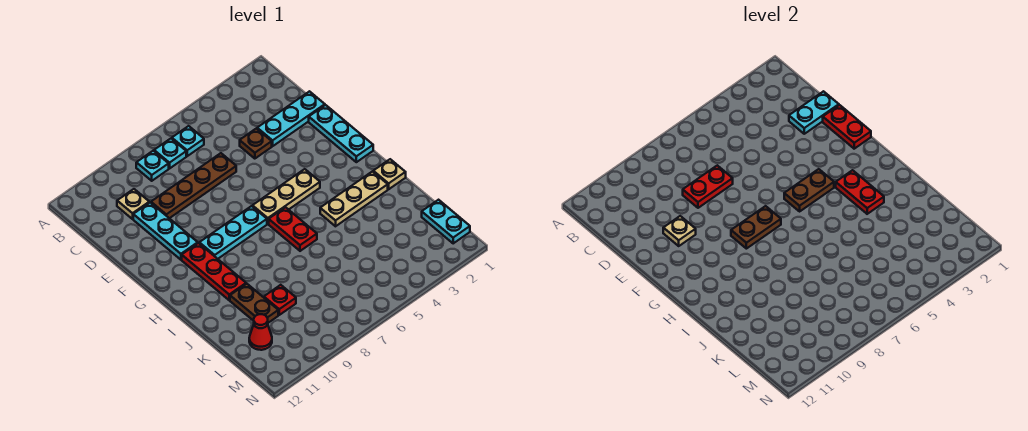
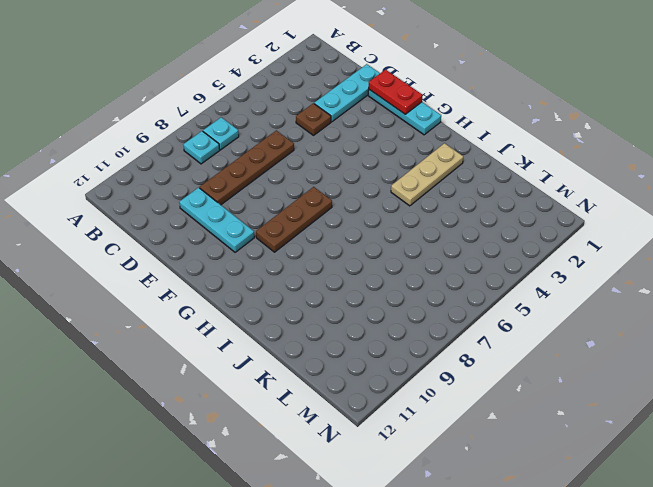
brown 1x3 plate [256,187,332,252] -> cyan 1x3 plate [199,206,267,259]
none -> cyan 1x1 plate [172,126,204,156]
none -> tan 1x1 plate [117,189,149,219]
none -> tan 1x3 plate [253,169,320,224]

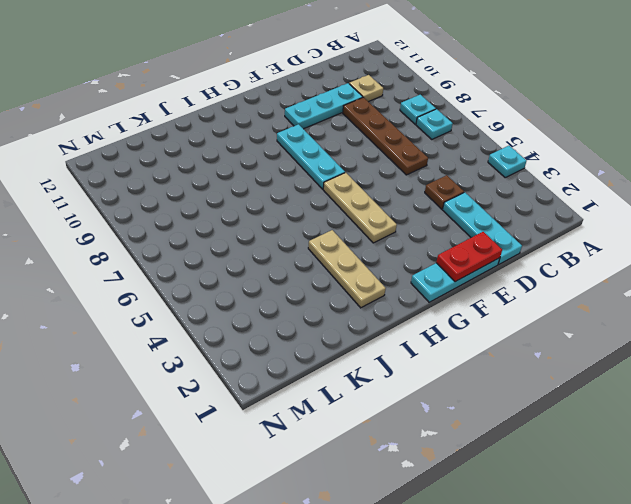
cyan 1x1 plate [488,146,527,177] -> cyan 1x1 plate moved to [172,126,204,156]
none -> red 1x3 plate [182,243,246,300]
none -> red 1x2 plate [269,207,317,251]
none -> tan 1x1 plate [373,159,406,189]

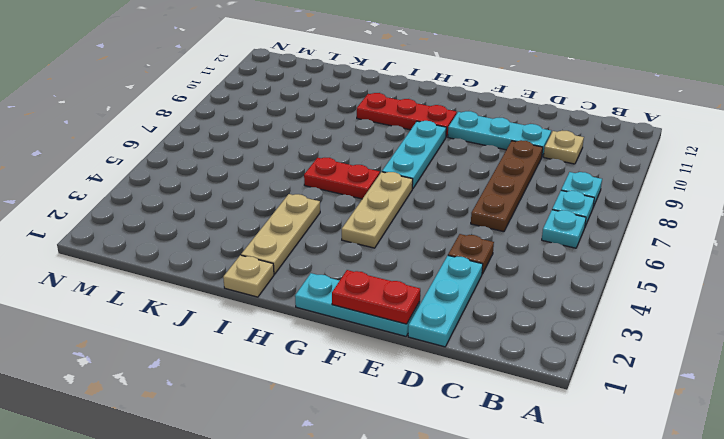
none -> brown 1x2 plate [230,284,278,323]
none -> red 1x1 plate [264,285,296,315]
none -> cyan 1x2 plate [422,200,470,243]

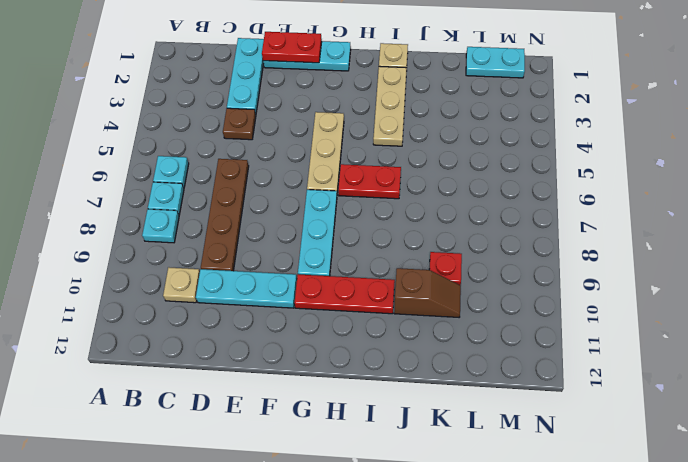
brown 1x2 slope [394,268,461,317] -> brown 1x2 plate [230,284,278,323]
none -> red 1x1 cone [249,314,272,350]
none -> cyan 1x2 plate [789,91,839,134]
none -> red 1x2 plate [683,165,733,208]

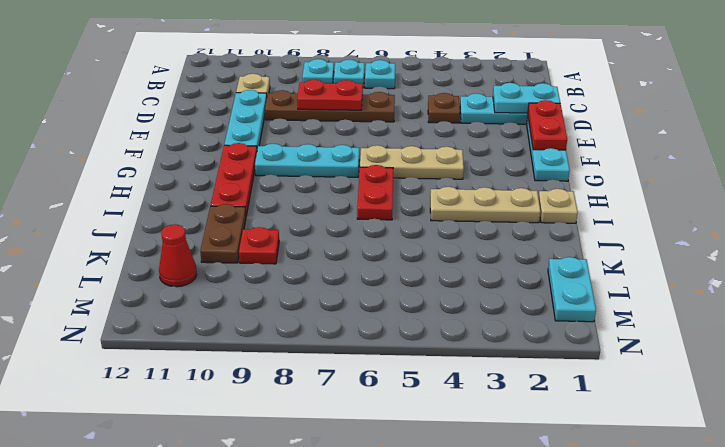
none -> tan 1x1 plate [663,216,696,246]
none -> brown 1x2 plate [784,169,834,211]
none -> brown 1x2 plate [731,206,781,249]

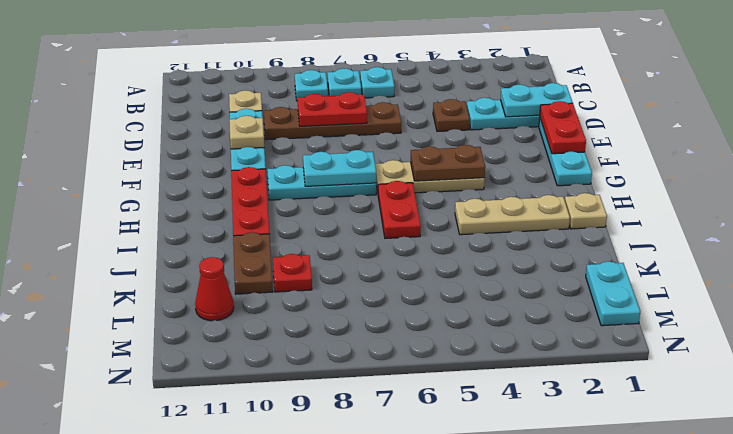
cyan 1x2 plate [303,150,376,186] -> brown 1x2 plate [731,206,781,249]
none -> red 1x2 plate [836,170,884,214]

